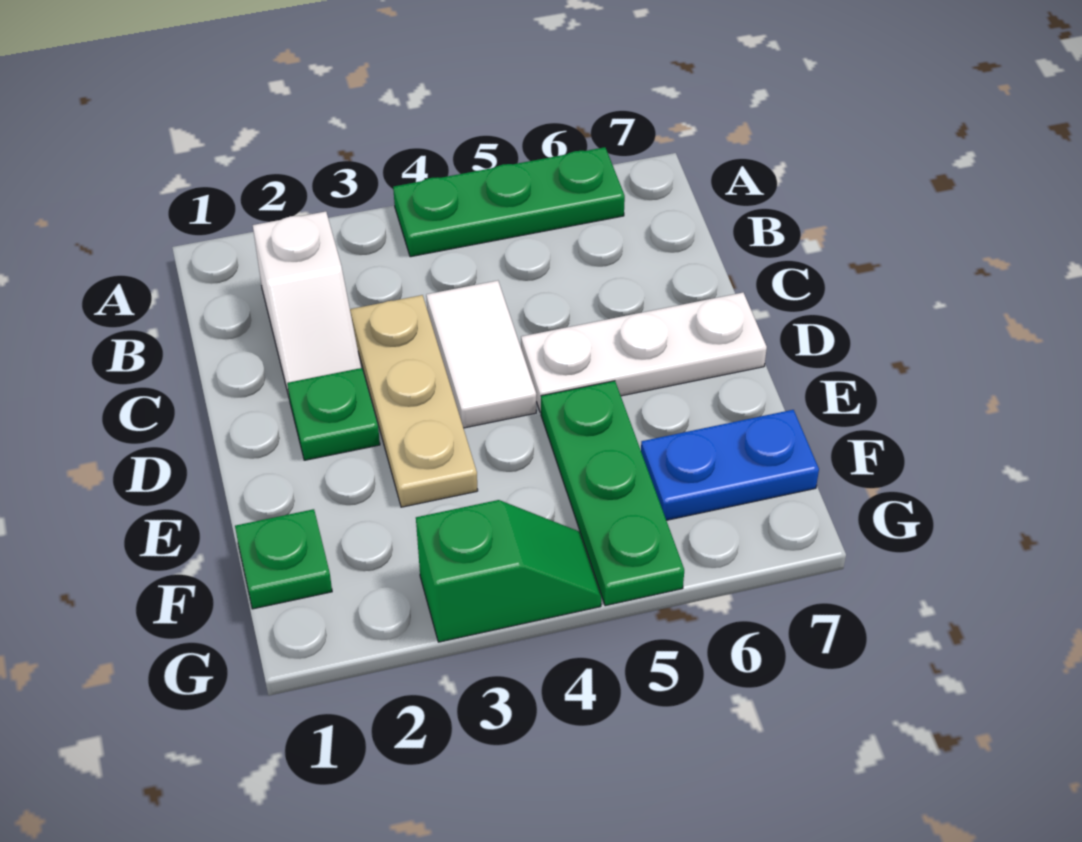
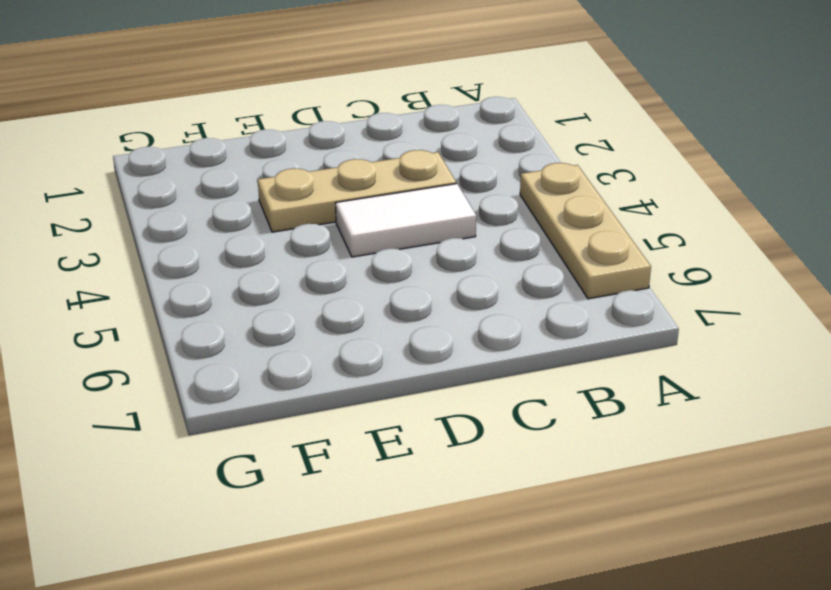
tan 1x3 plate [520,163,651,299] -> green 1x3 plate [393,147,625,257]
none -> white 1x2 slope [253,211,361,396]
none -> green 1x1 plate [287,368,380,460]

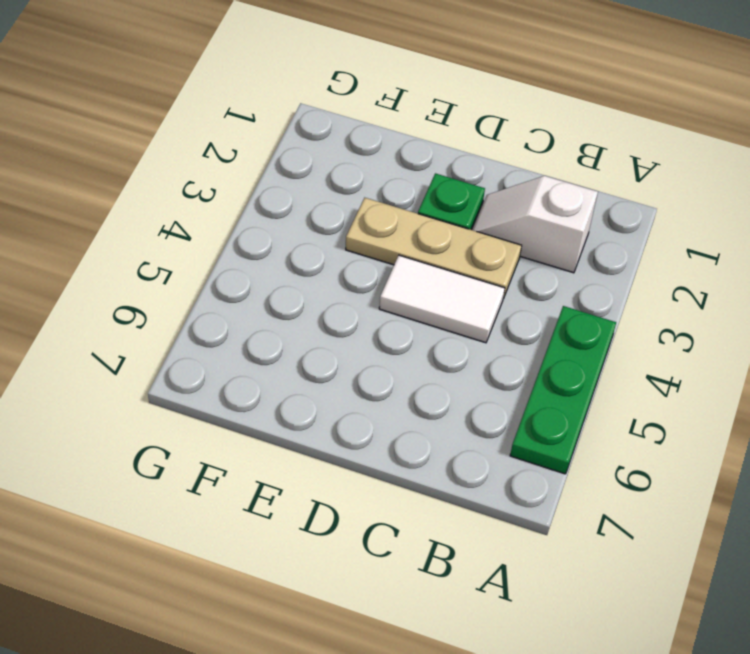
none -> white 1x3 plate [521,293,767,412]
none -> green 1x3 plate [541,381,684,606]

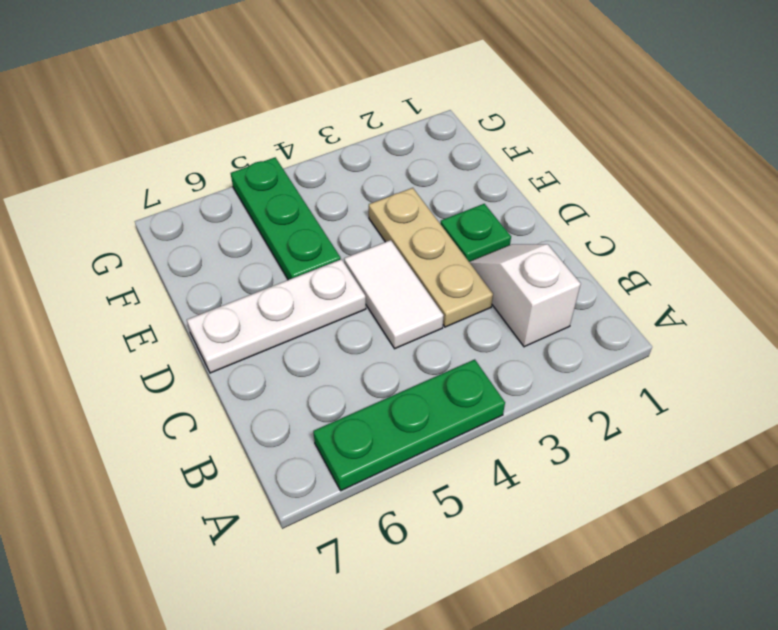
none -> green 1x1 plate [235,509,332,609]
none -> blue 1x2 plate [641,410,819,520]

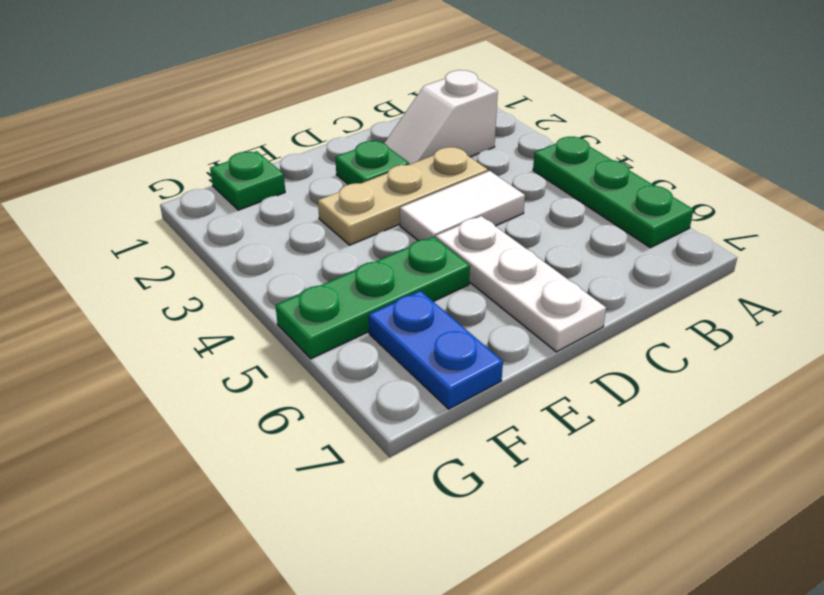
none -> green 1x2 slope [416,500,601,642]

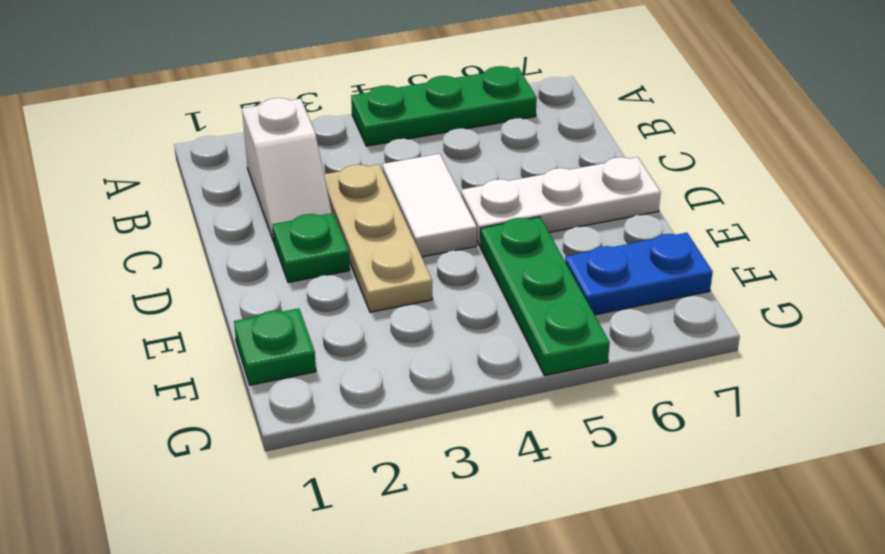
none -> green 1x2 slope [416,500,601,642]

